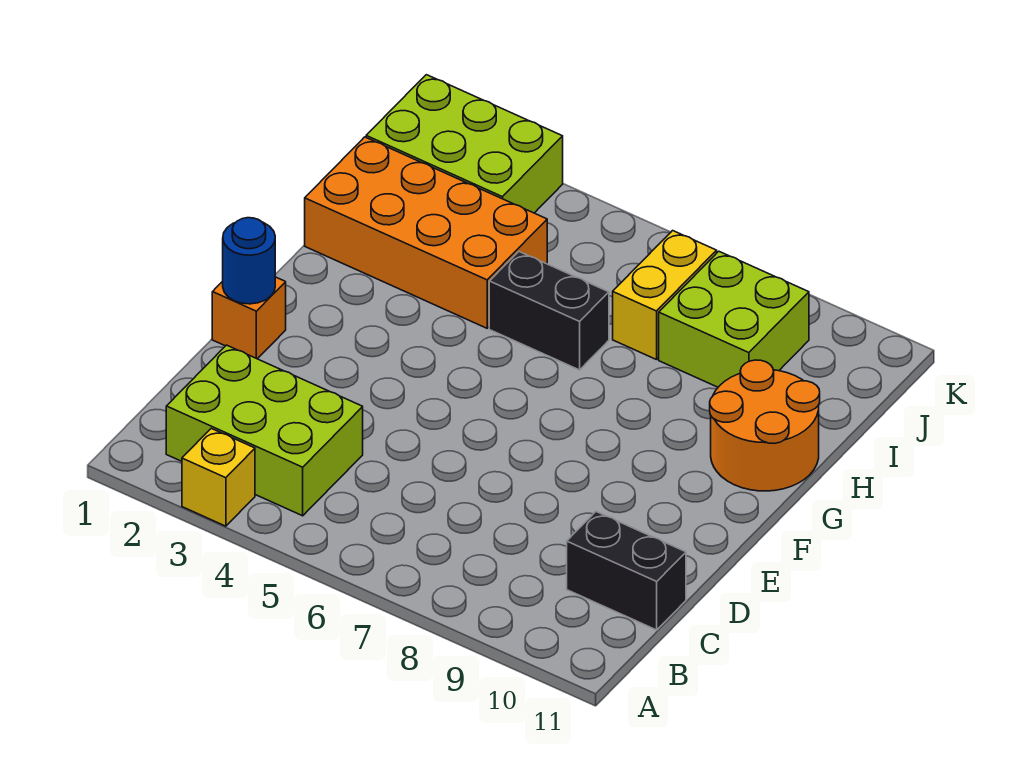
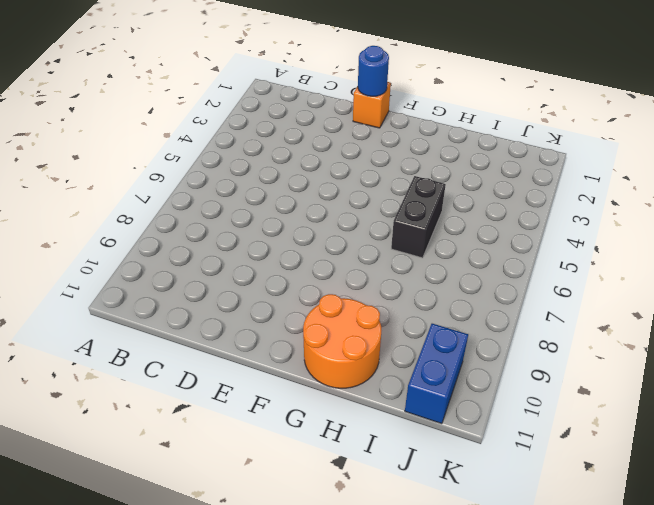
blue 1x2 brick [405,324,468,424] -> none
none -> yellow 1x1 brick [182,428,255,526]
none -> lime 2x3 brick [166,345,363,516]

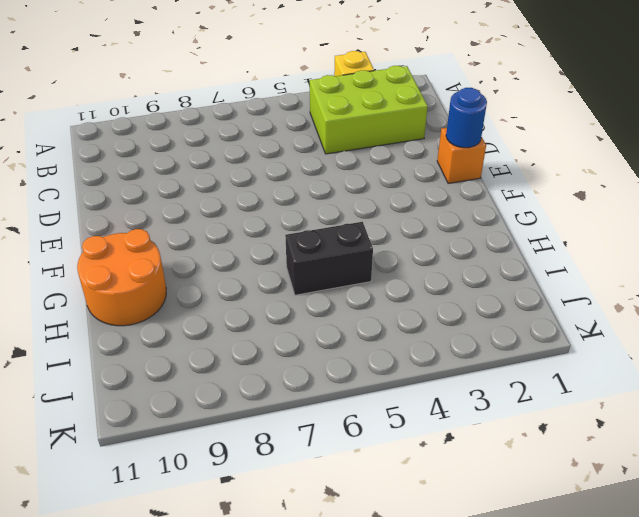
none -> black 1x2 brick [567,512,686,630]
none -> orange 2x4 brick [305,137,547,328]

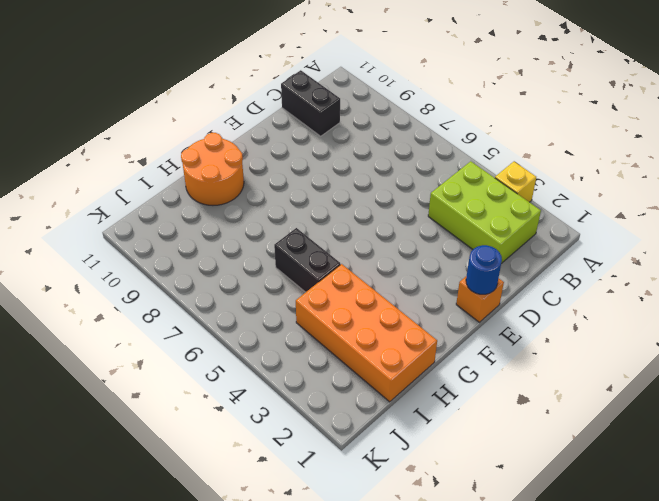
none -> yellow 1x2 brick [613,231,717,360]
none -> lime 2x2 brick [659,251,809,387]

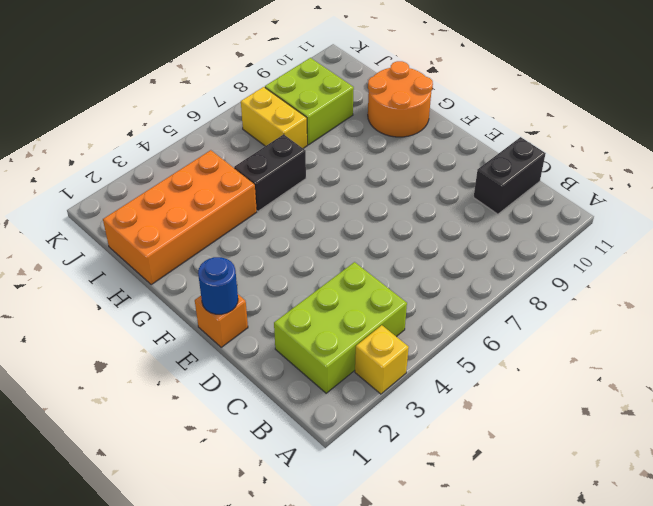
none -> lime 2x3 brick [366,75,563,213]

